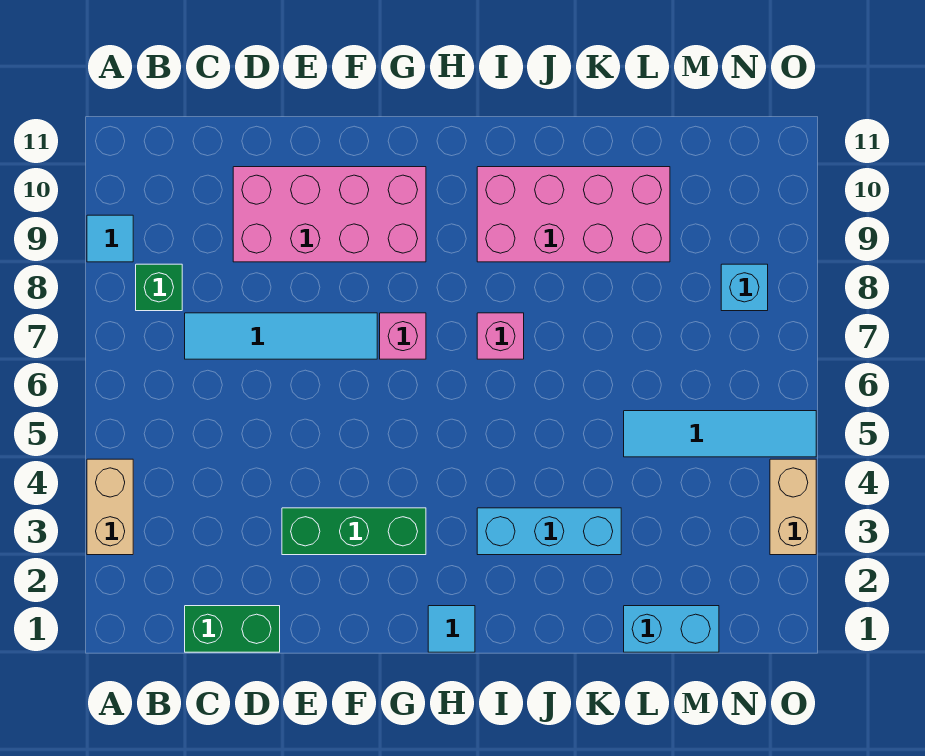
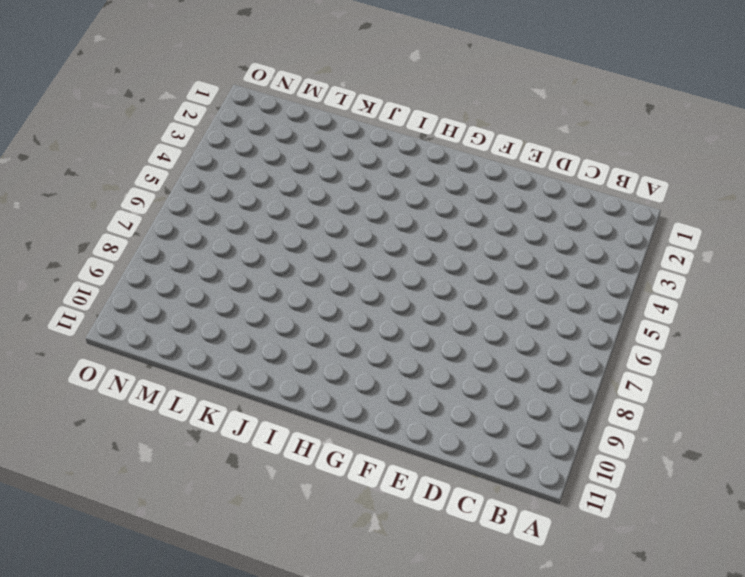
none -> tan 1x2 brick [87,459,133,555]
none -> cyan 1x1 tile [87,215,133,262]
none -> green 1x1 brick [136,264,182,311]

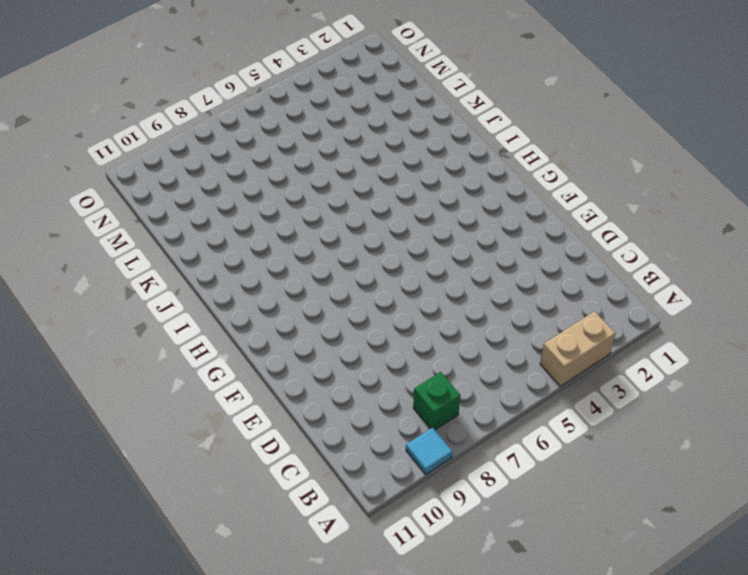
none -> green 1x2 brick [185,606,280,652]
none -> cyan 1x4 tile [185,313,377,359]
none -> pink 2x4 brick [233,167,426,262]

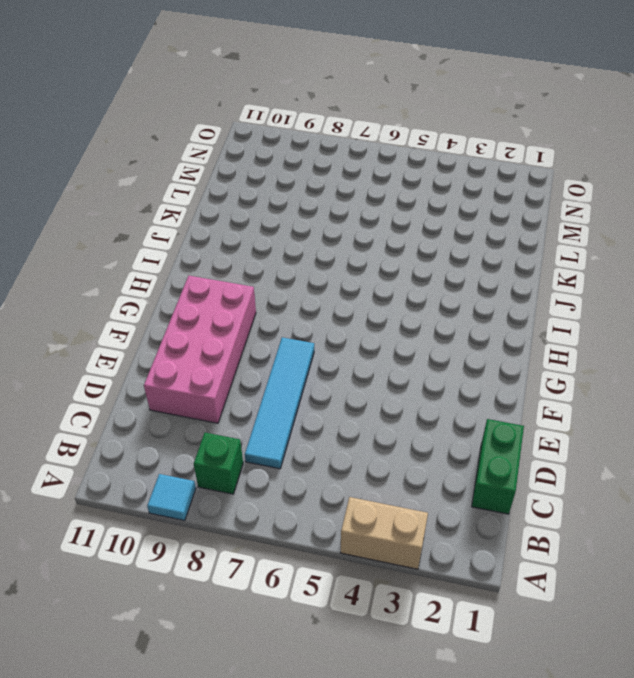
none -> green 1x3 brick [282,508,426,555]
none -> pink 1x1 brick [380,313,426,359]
none -> cyan 1x1 tile [428,606,475,652]

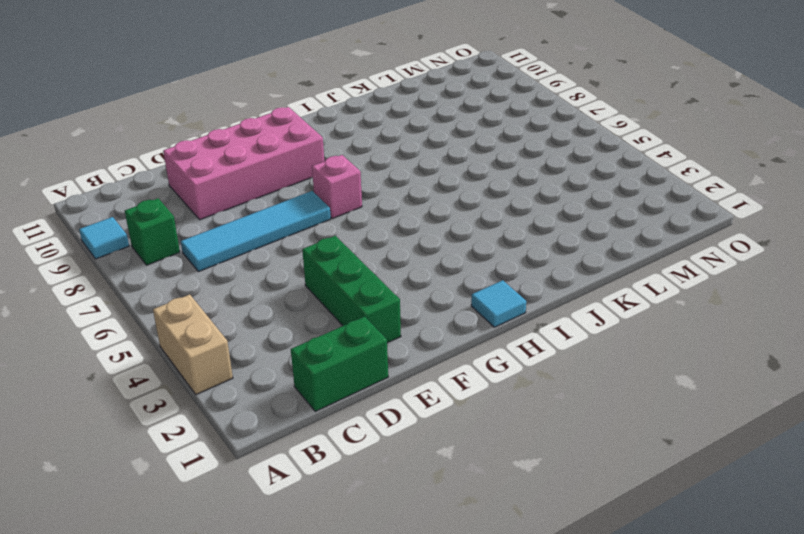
green 1x3 brick [302,236,401,343] -> green 1x3 brick turned to [282,508,426,555]
none -> cyan 1x3 brick [477,508,621,555]
none -> pink 1x1 brick [477,313,524,359]
none -> pink 2x4 brick [477,167,670,262]

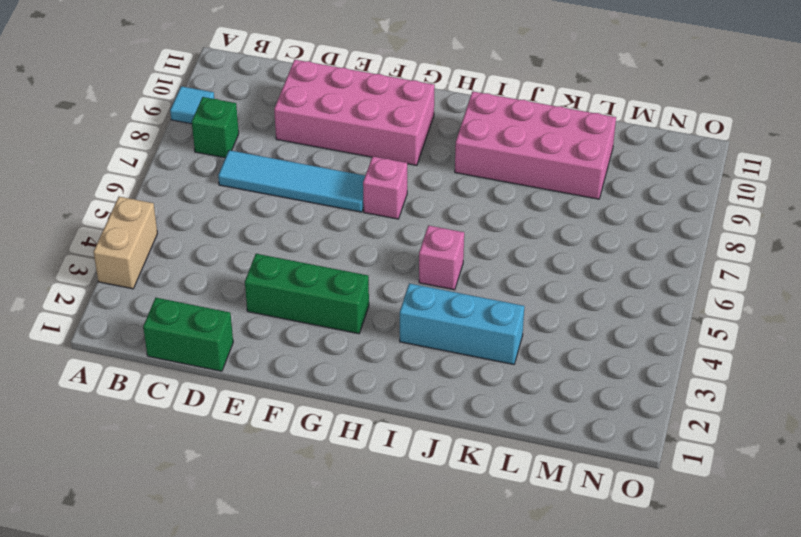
pink 1x1 brick [419,225,464,290] -> pink 1x1 brick moved to [477,313,524,359]
none -> cyan 1x1 tile [428,606,475,652]
none -> cyan 1x2 brick [624,606,719,652]
none -> cyan 1x4 tile [624,411,816,457]

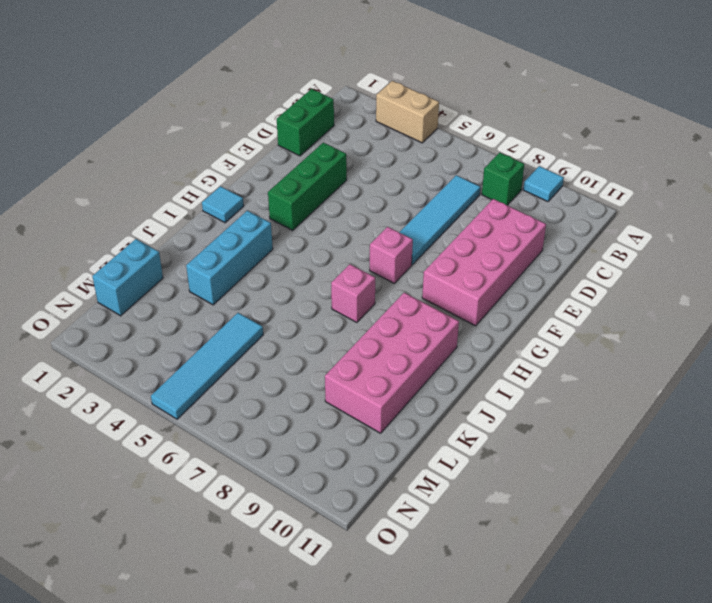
none -> cyan 1x1 brick [721,264,768,311]
none -> tan 1x2 brick [770,459,816,555]

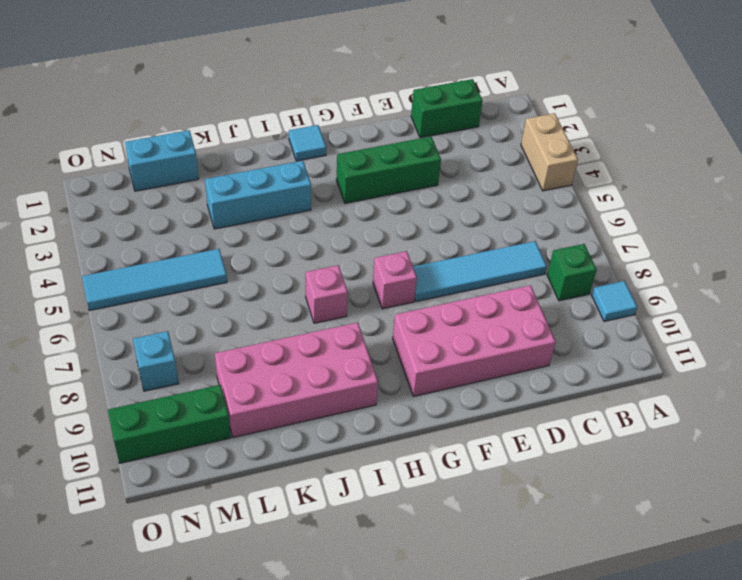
green 1x3 brick [108,385,231,463] -> none
none -> tan 1x2 brick [770,459,816,555]

